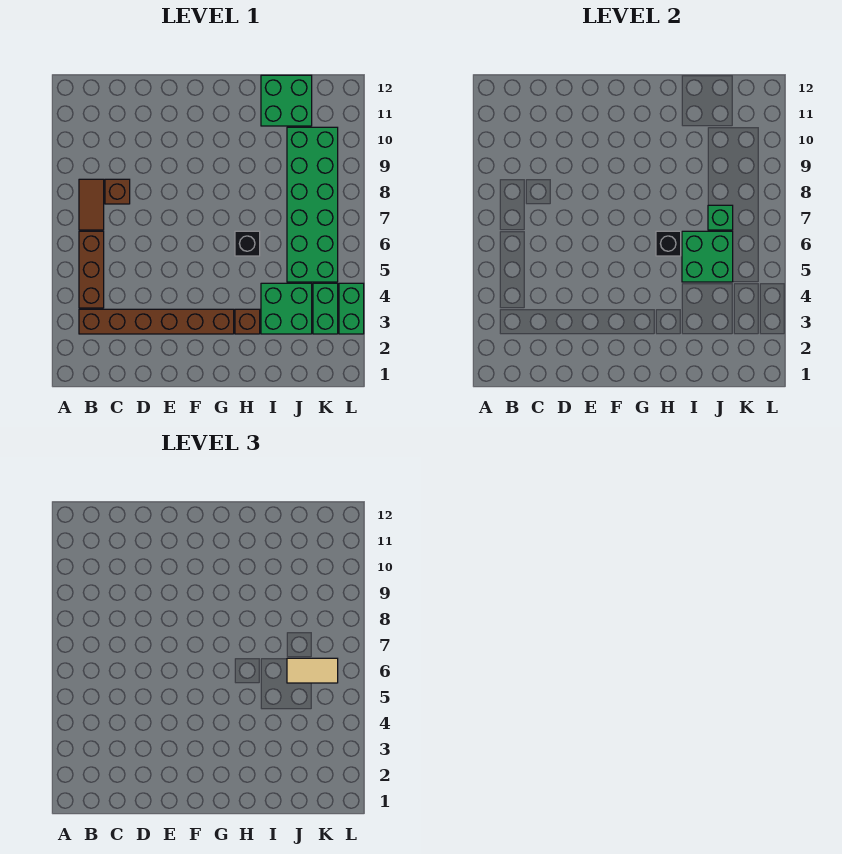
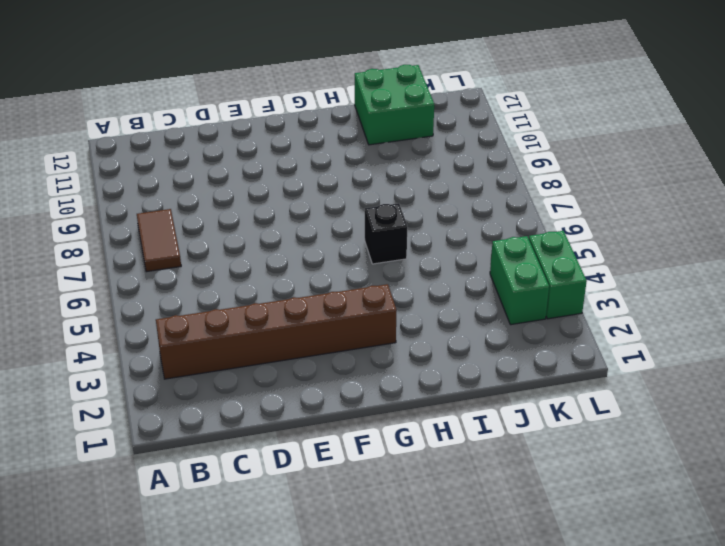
none -> brown 1x3 brick [79,231,104,308]
none -> brown 1x1 brick [105,179,130,204]
none -> brown 1x1 brick [235,309,260,334]

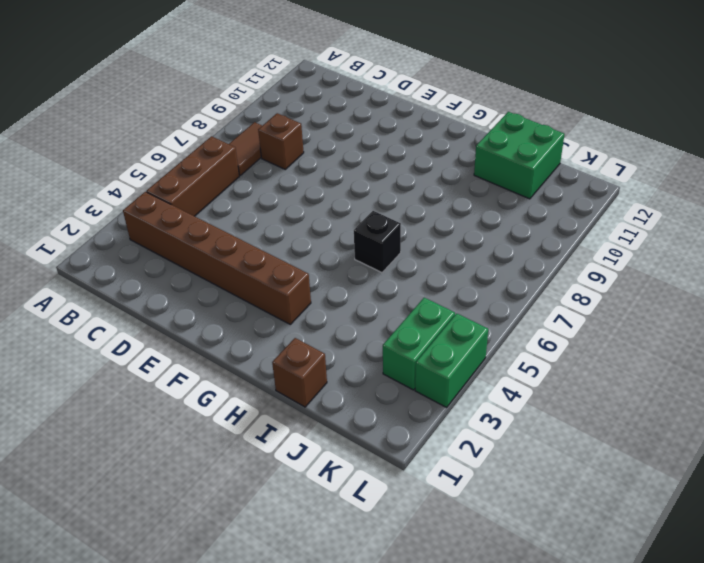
brown 1x1 brick [272,338,327,407] -> brown 1x1 brick moved to [235,309,260,334]
none -> green 2x2 brick [261,283,312,334]
none -> green 2x6 brick [287,127,338,282]
none -> black 1x1 brick [656,231,681,256]

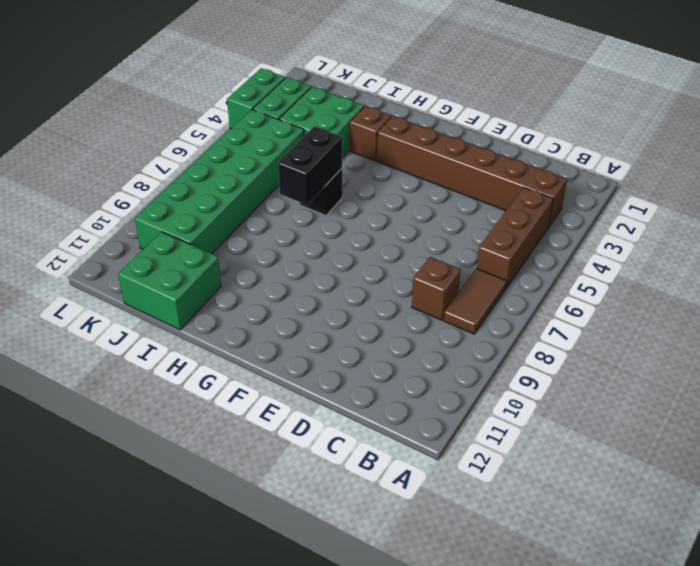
black 1x2 brick [278,126,342,205] -> black 1x1 brick [656,231,681,256]
none -> green 2x2 brick [682,231,733,282]
none -> green 1x1 brick [708,205,733,230]
none -> tan 1x2 tile [287,658,338,683]

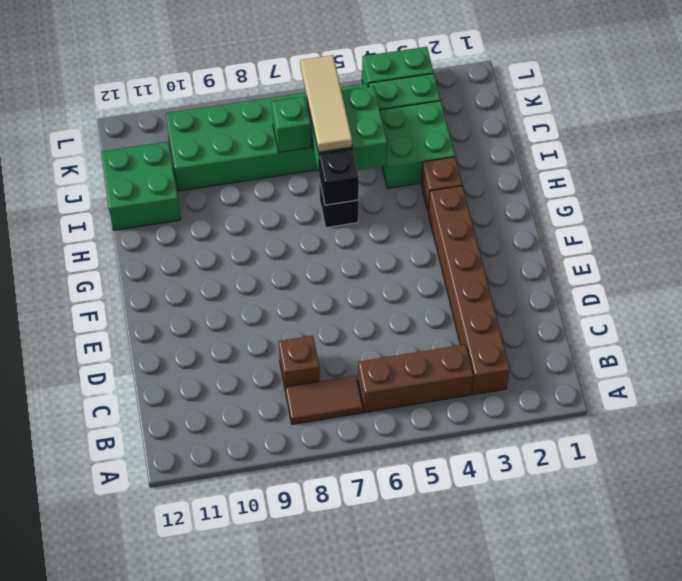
tan 1x3 tile [300,55,352,152] -> tan 1x2 tile [287,658,338,683]

